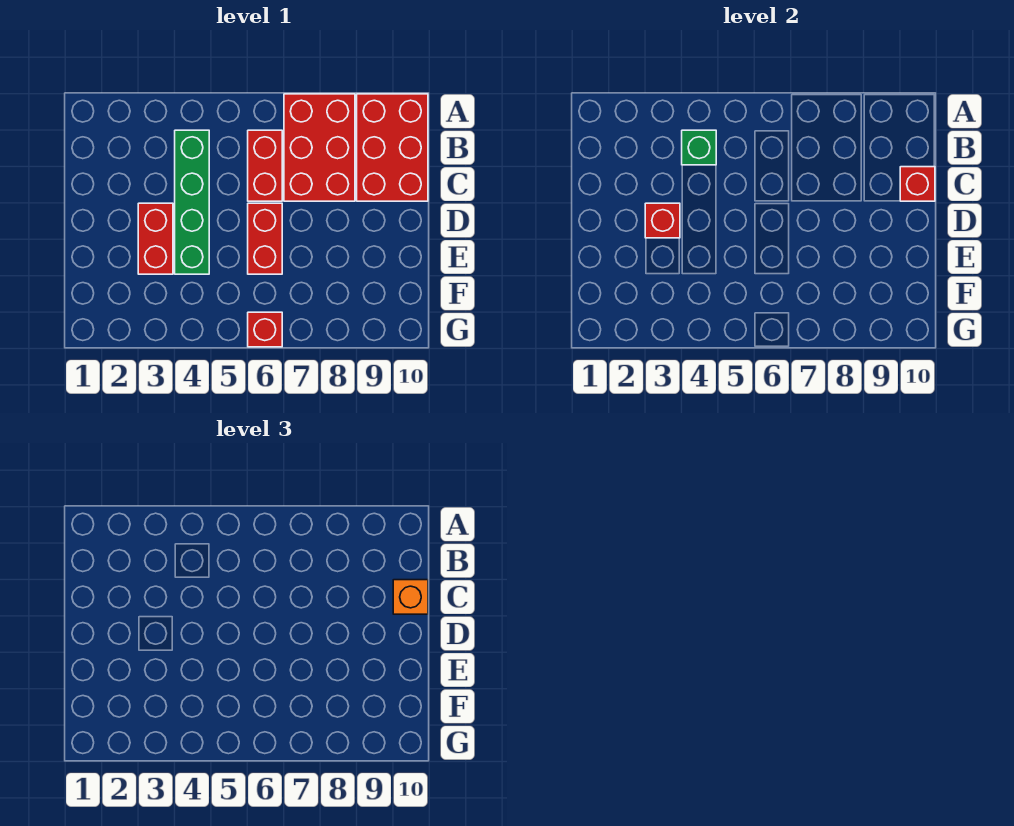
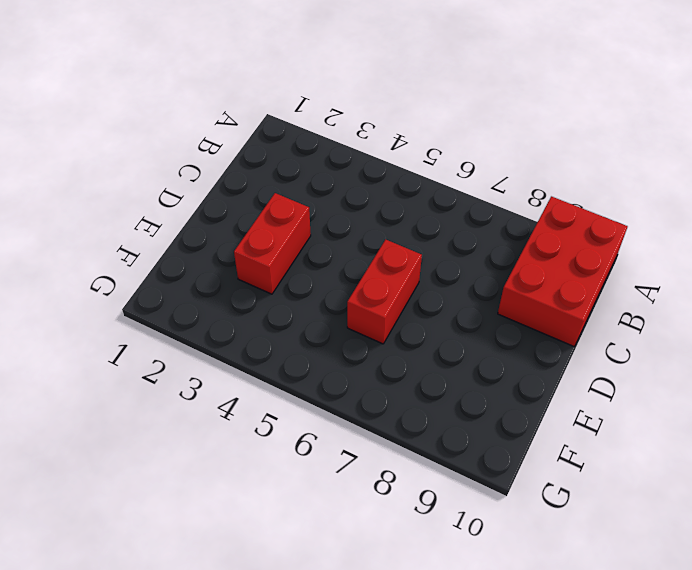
none -> red 2x3 brick [284,94,355,201]
none -> green 1x4 brick [175,130,209,274]

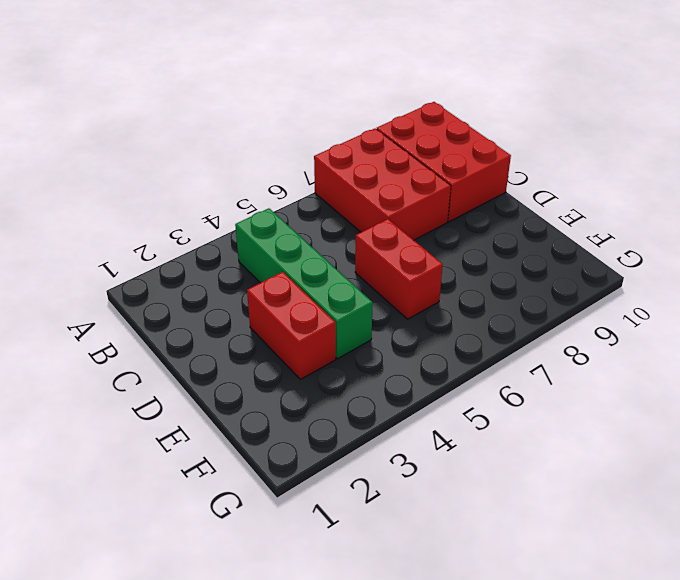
none -> red 1x2 brick [248,130,282,201]
none -> red 1x1 brick [248,312,282,347]

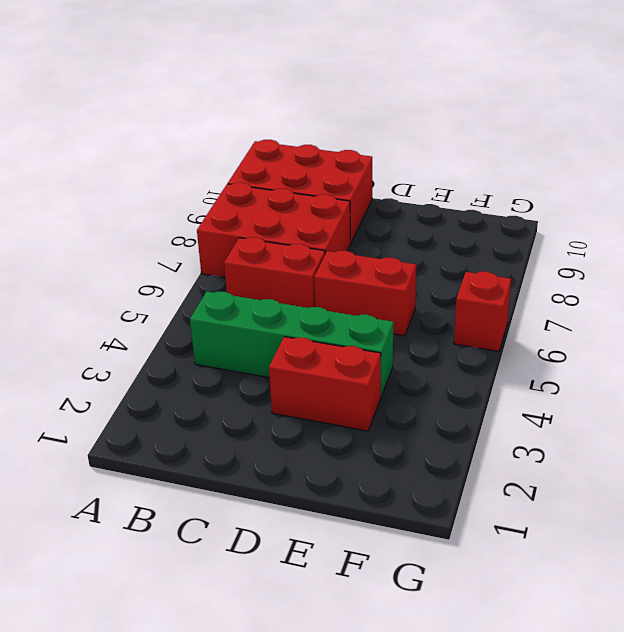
none -> green 1x1 brick [682,130,716,165]
none -> red 1x1 brick [900,167,935,201]

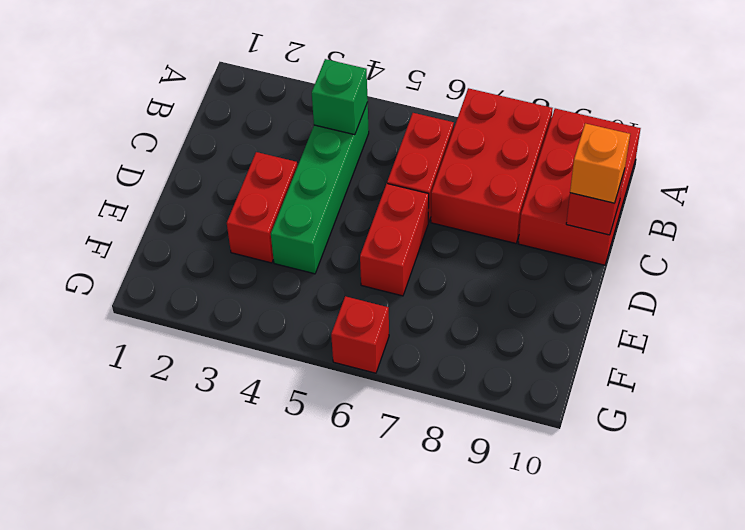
none -> red 1x1 brick [645,203,680,238]

